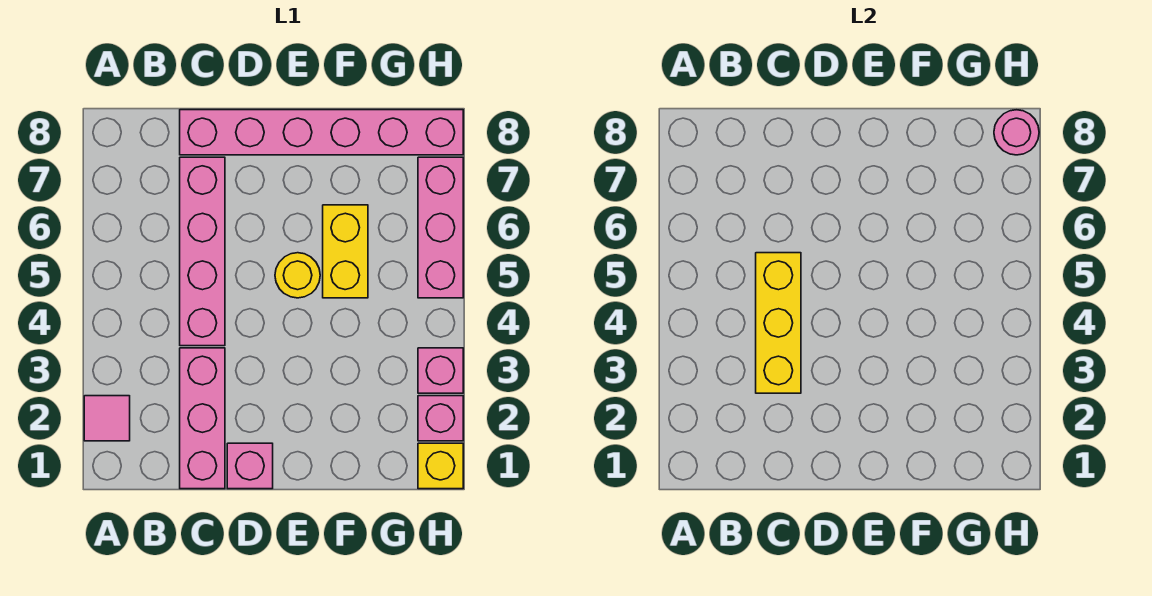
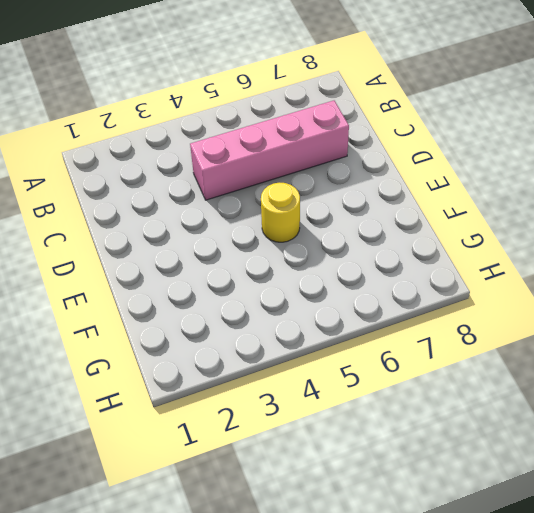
none -> pink 1x1 tile [84,396,130,441]
none -> pink 1x3 brick [180,348,225,489]
none -> pink 1x6 brick [180,110,463,155]

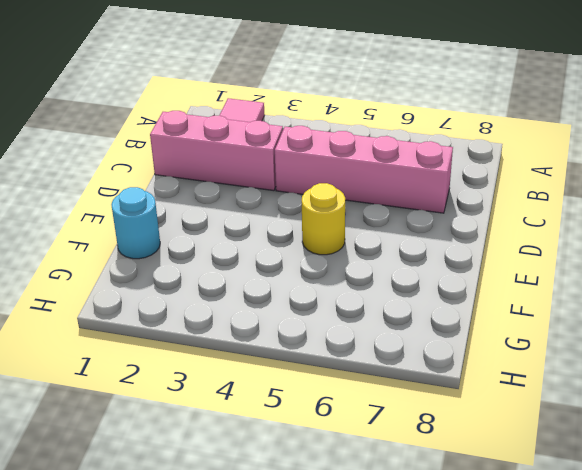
cyan 1x1 round brick [111,187,160,259] -> none
none -> pink 1x6 brick [180,110,463,155]
none -> pink 1x1 brick [227,443,273,489]
none -> yellow 1x2 brick [323,205,368,298]

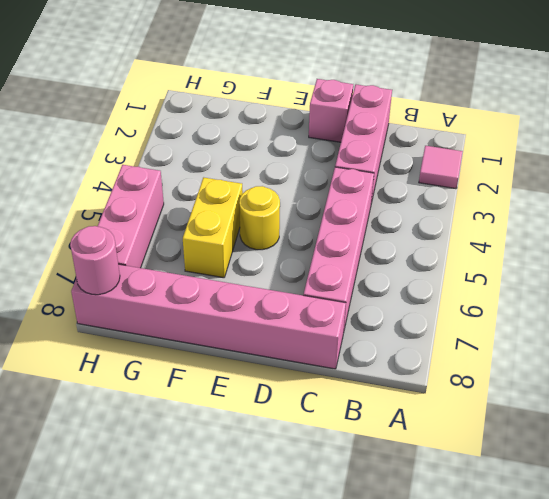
none -> yellow 1x1 brick [418,443,463,489]
none -> pink 1x1 brick [418,396,463,441]
none -> pink 1x1 brick [418,348,463,393]

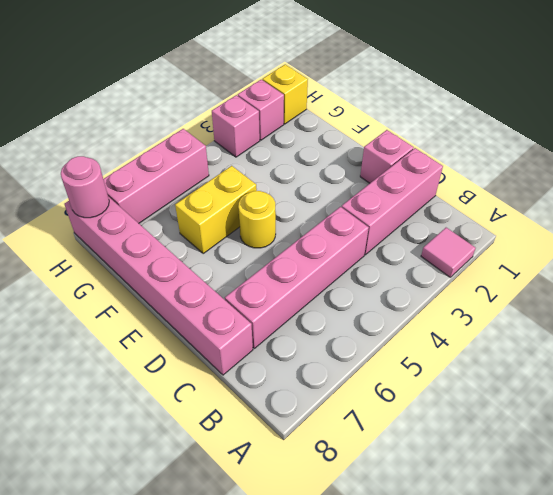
none -> yellow 1x3 brick [756,253,801,393]

